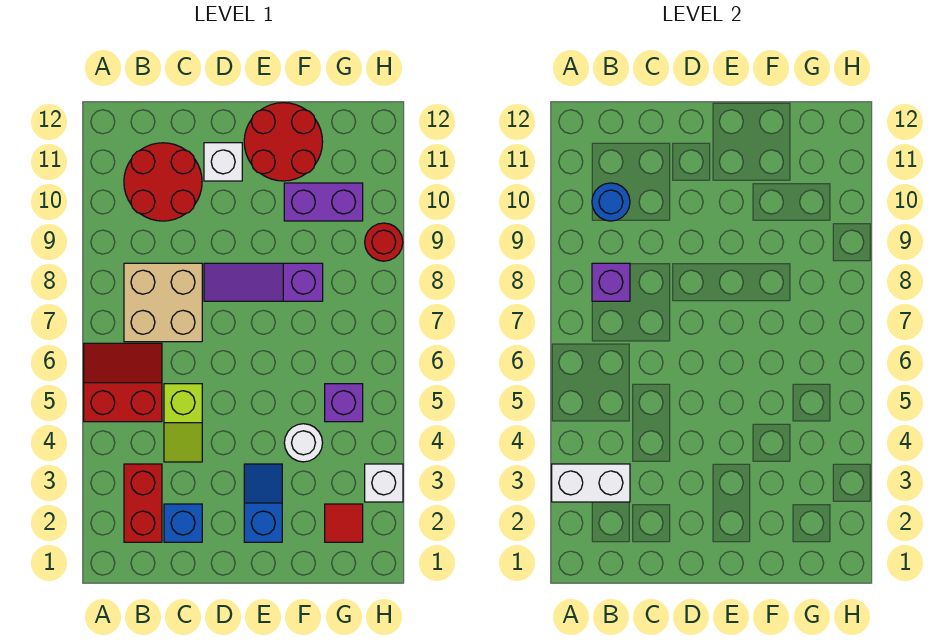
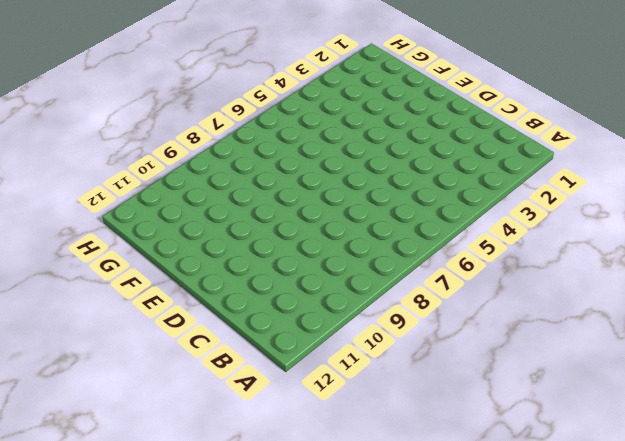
none -> red 2x2 slope [84,343,162,422]
none -> red 1x2 brick [124,464,162,542]
none -> tan 2x2 brick [124,263,202,342]

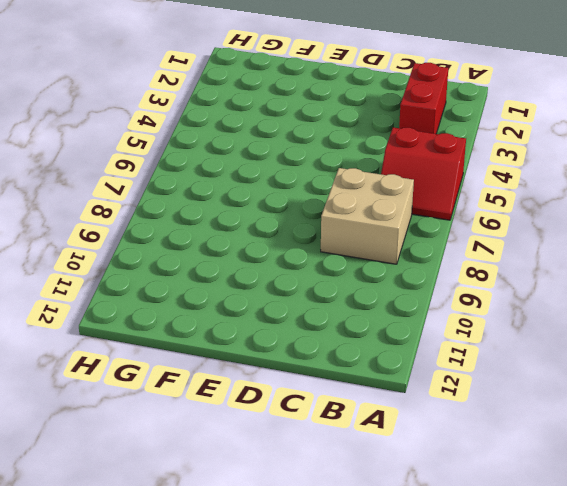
none -> red 2x2 round brick [124,143,202,221]
none -> blue 1x1 brick [164,504,202,542]
none -> lime 1x2 slope [164,384,202,462]

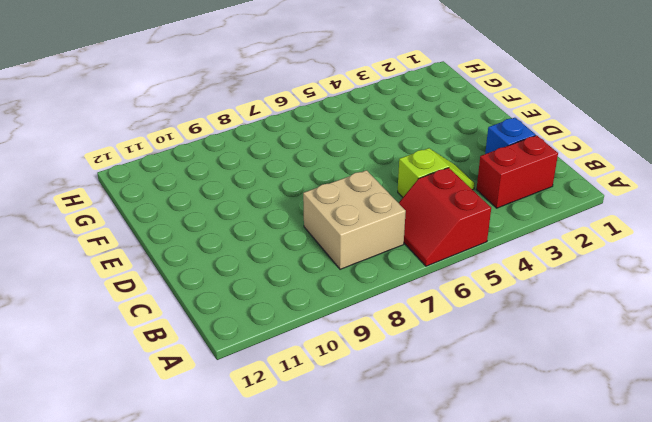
none -> red 2x2 round brick [124,143,202,221]
none -> purple 1x3 slope [204,263,323,301]
none -> white 1x1 brick [204,143,242,181]

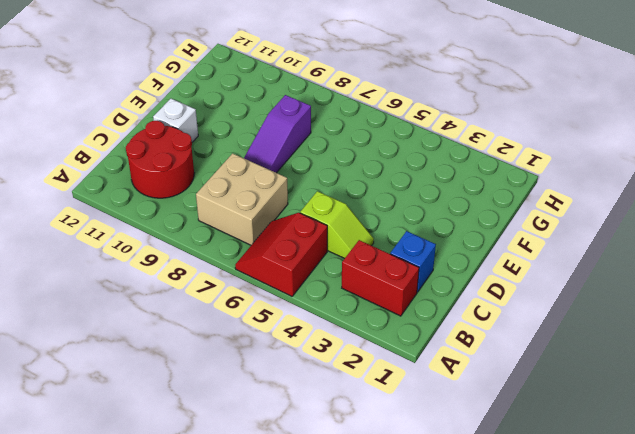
none -> blue 1x2 slope [244,464,282,542]
none -> red 2x2 round brick [244,103,323,181]
none -> white 1x1 round brick [284,424,323,462]

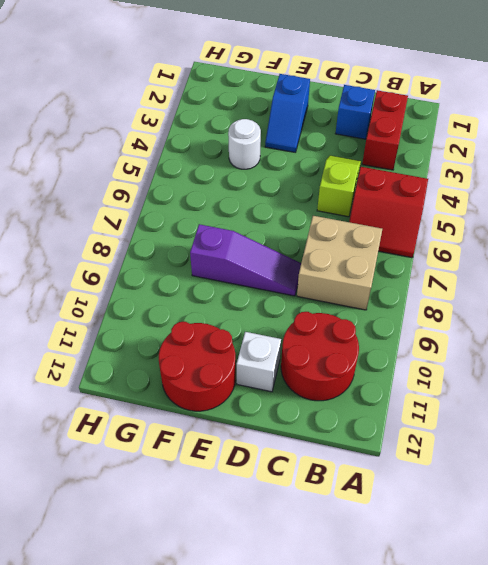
none -> purple 1x2 brick [284,183,363,221]
none -> red 1x1 tile [325,504,363,542]
none -> purple 1x1 brick [325,384,363,422]

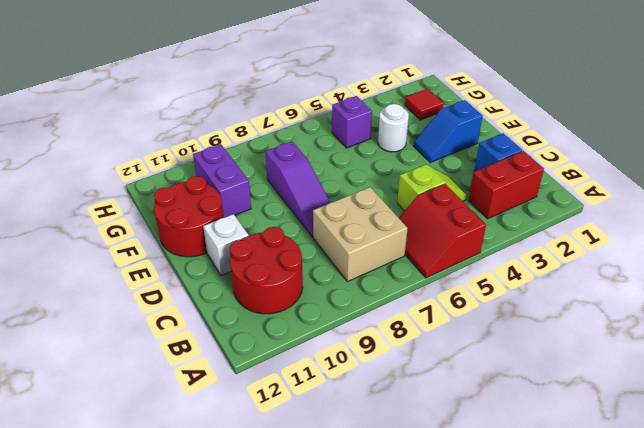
none -> white 1x1 brick [365,464,403,502]
none -> red 1x1 round brick [365,223,403,261]
none -> white 1x2 brick [552,464,630,502]

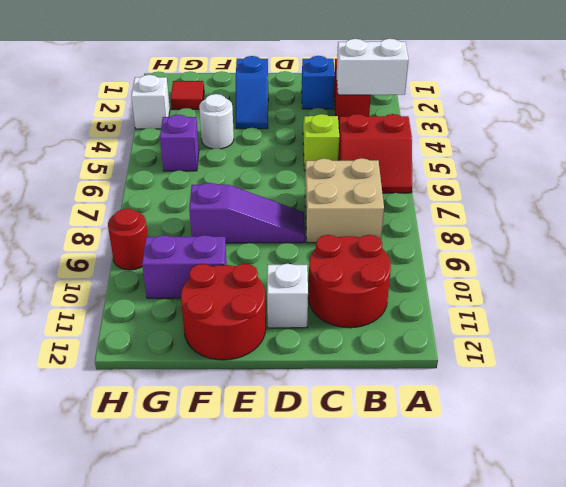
none -> purple 1x1 brick [592,263,630,301]
none -> blue 1x1 round brick [592,183,630,221]

